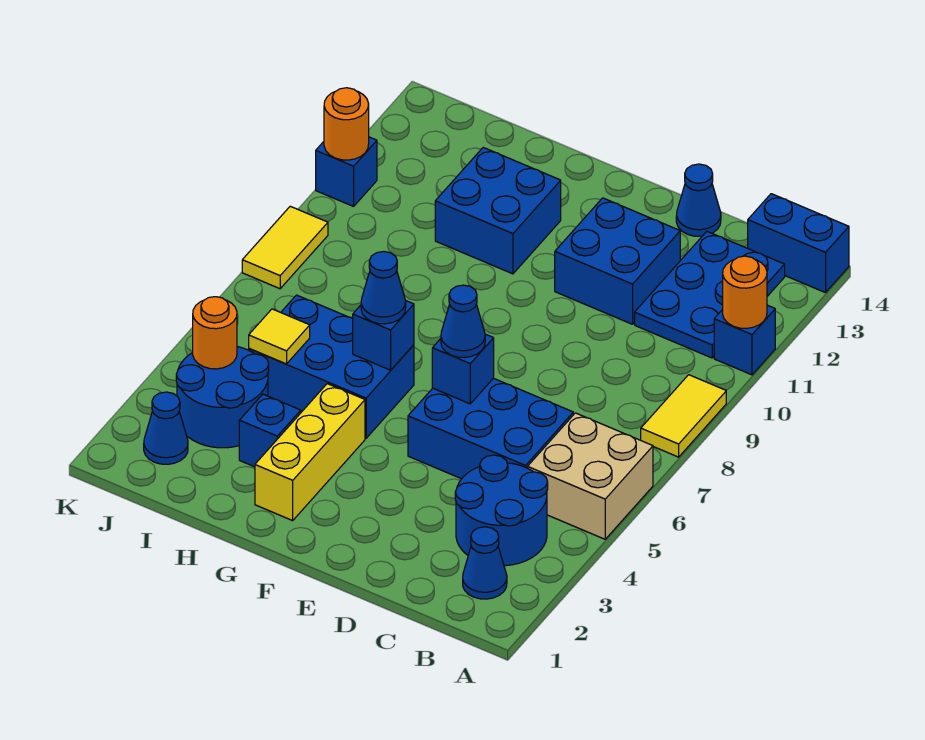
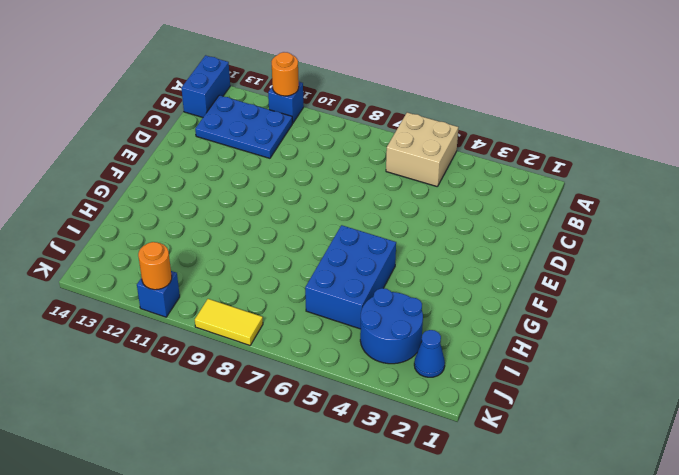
none -> yellow 1x2 tile [641,375,726,457]
none -> blue 1x1 cone [463,527,507,599]
none -> blue 2x2 round brick [455,455,548,566]

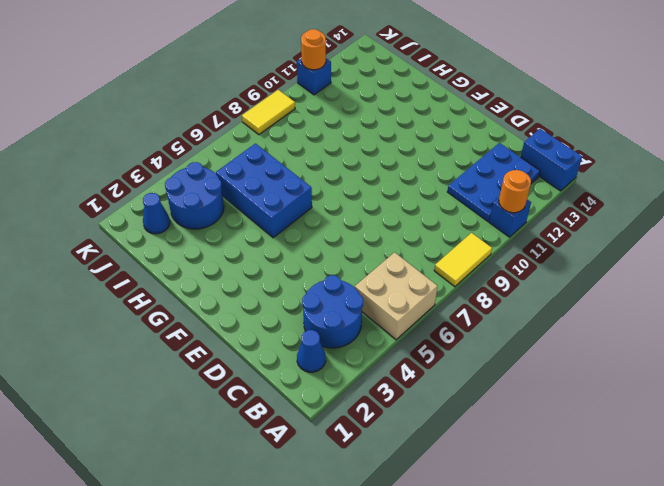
none -> blue 2x3 brick [408,378,573,479]
none -> blue 2x2 brick [555,198,680,324]
none -> blue 1x1 cone [676,164,721,236]

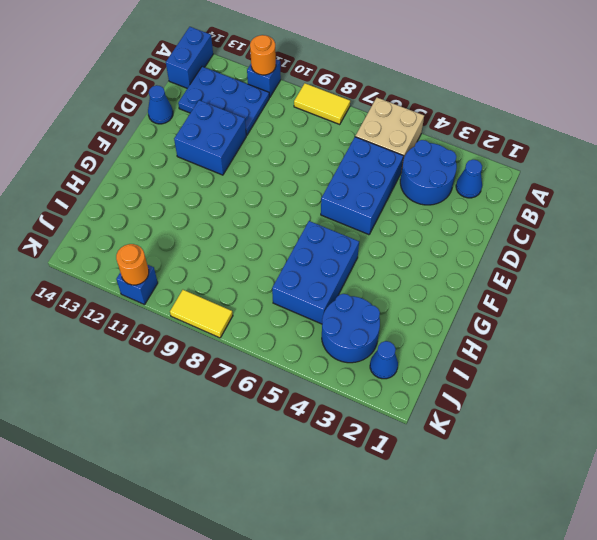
none -> yellow 1x3 brick [255,384,365,521]
none -> blue 2x2 brick [435,148,561,274]
none -> blue 1x1 brick [239,394,301,467]

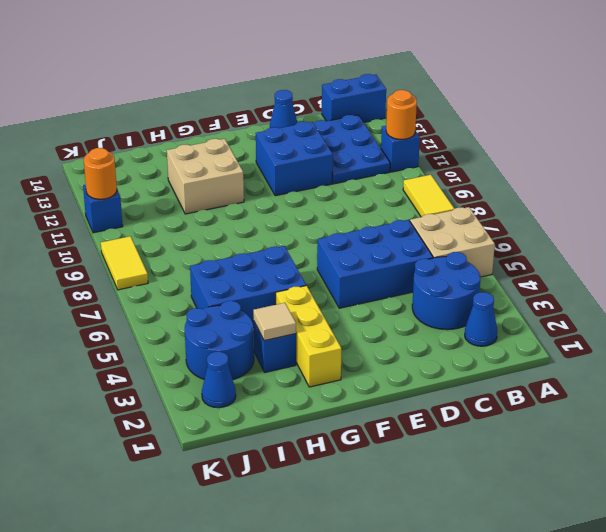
tan 2x2 brick [167,139,244,214] -> blue 2x2 brick [435,148,561,274]
tan 1x1 tile [253,303,296,341] -> none
none -> blue 1x1 brick [432,334,494,404]
none -> blue 1x1 brick [353,301,414,370]
none -> yellow 1x1 tile [249,309,310,364]

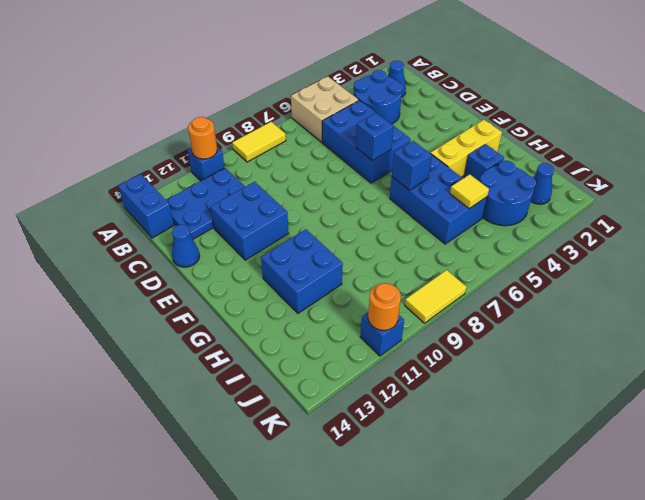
none -> orange 1x1 round brick [193,297,237,369]
none -> blue 1x1 cone [441,285,485,358]
none -> blue 1x1 cone [361,251,406,324]

